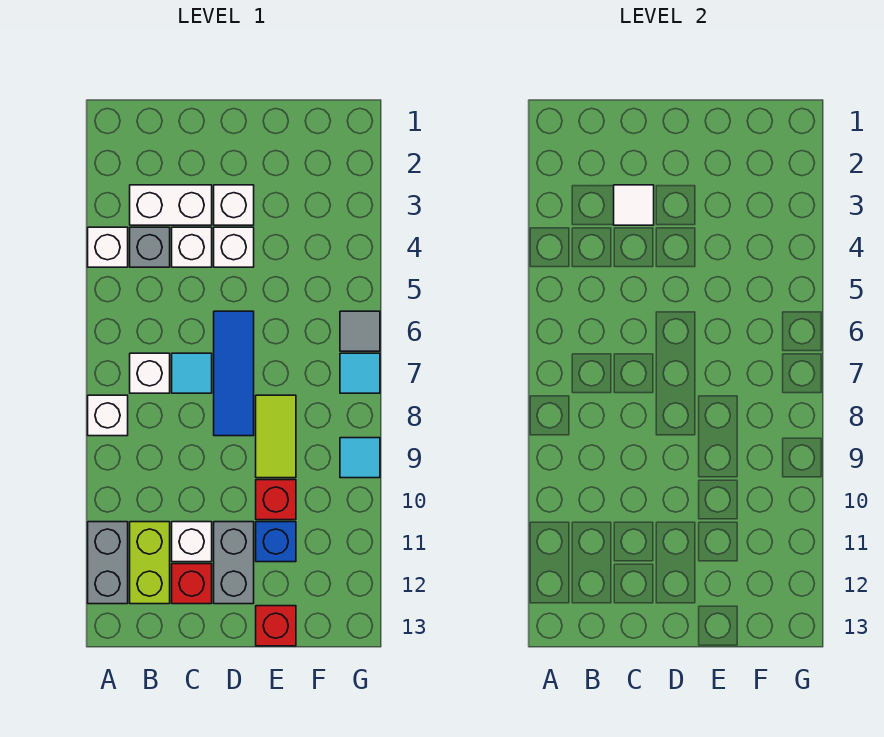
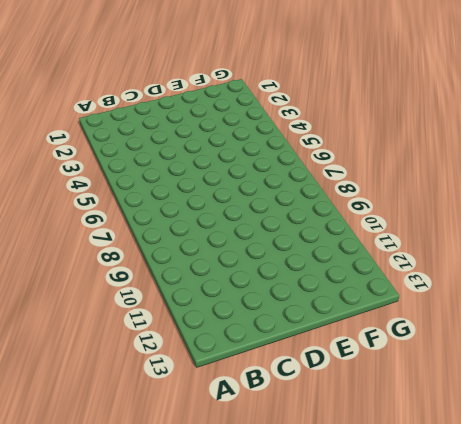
none -> white 1x1 brick [88,227,128,267]
none -> white 1x1 brick [88,395,128,436]
none -> grey 1x2 brick [88,522,128,604]

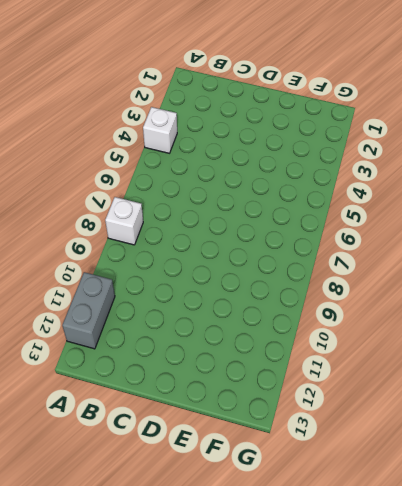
none -> white 1x2 brick [130,185,212,225]
none -> grey 1x1 brick [130,227,170,267]
none -> white 1x1 brick [130,353,170,393]

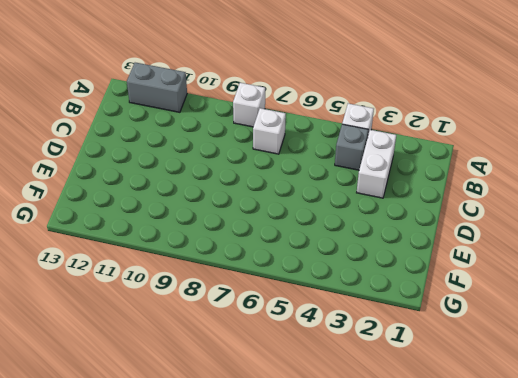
none -> lime 1x2 brick [130,522,170,604]
none -> white 1x1 brick [172,227,212,267]
none -> cyan 1x1 tile [172,353,212,393]

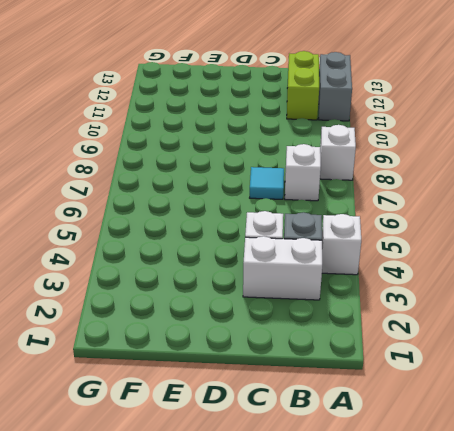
none -> white 1x1 brick [172,522,212,562]
none -> red 1x1 brick [172,564,212,604]
none -> white 1x1 brick [214,185,254,225]

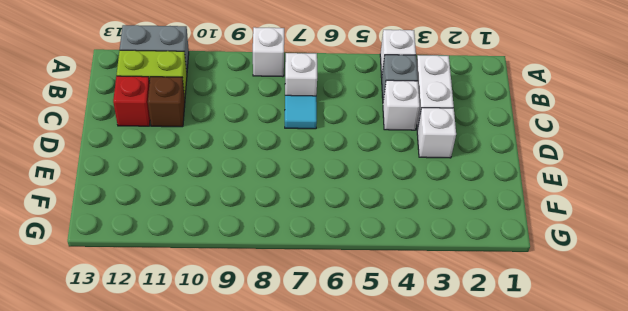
brown 1x1 brick [148,77,185,127] -> white 1x1 brick [172,522,212,562]
none -> white 1x1 brick [214,227,254,267]
none -> blue 1x3 tile [214,311,254,436]
none -> grey 1x2 brick [214,522,254,604]

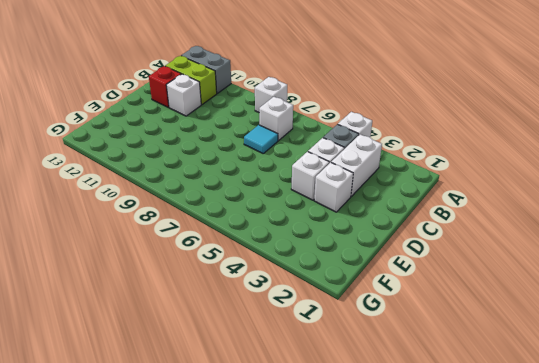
none -> blue 1x3 tile [214,311,254,436]
none -> grey 1x2 brick [214,522,254,604]
none -> lime 1x2 tile [256,395,296,478]

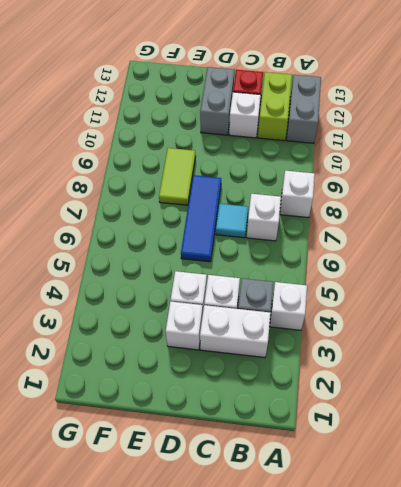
none -> red 1x1 brick [256,480,296,520]
none -> blue 1x1 brick [256,522,296,562]
none -> red 1x1 brick [256,606,296,646]

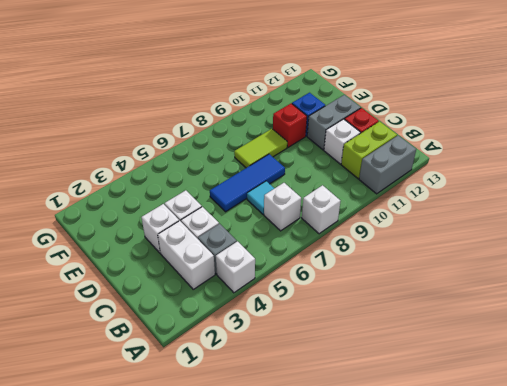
none -> red 1x1 brick [256,606,296,646]
none -> grey 1x1 tile [340,311,380,351]
none -> cyan 1x1 tile [340,353,380,393]

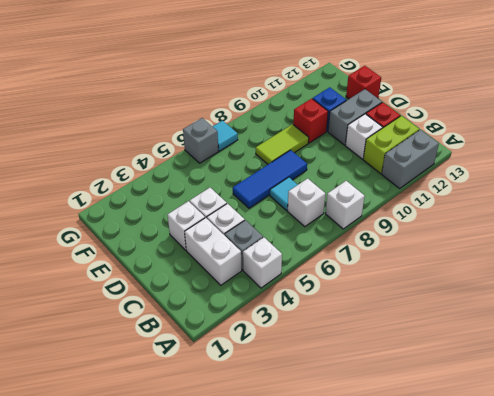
grey 1x1 brick [183,118,218,163] -> grey 1x1 tile [340,311,380,351]
none -> cyan 1x1 tile [340,438,380,478]
none -> white 1x1 tile [614,185,654,225]

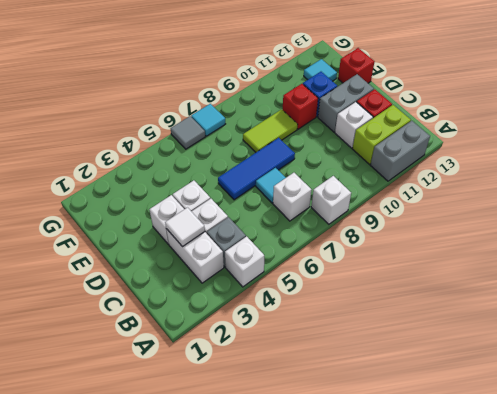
cyan 1x1 tile [304,59,337,81] -> cyan 1x1 tile moved to [340,438,380,478]

